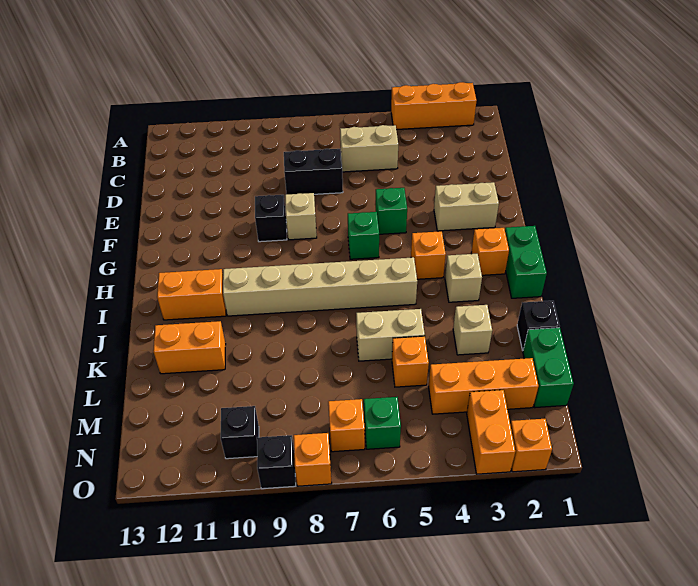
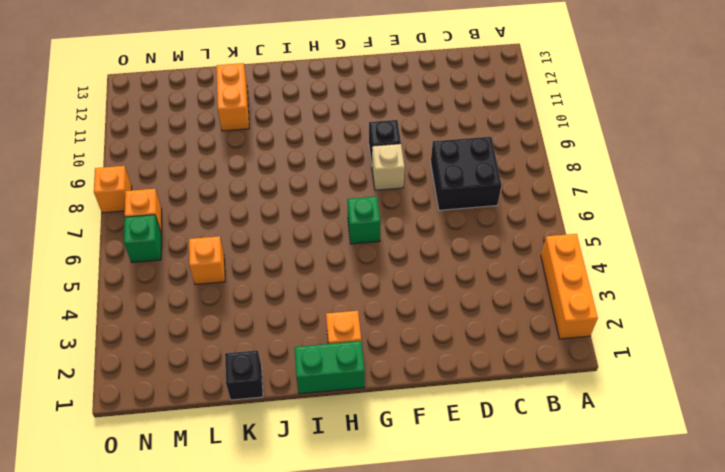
black 2x2 brick [431,137,502,210] -> black 1x2 brick [284,149,343,194]
none -> tan 1x2 brick [340,125,398,172]
none -> tan 1x2 brick [434,182,499,231]
none -> green 1x1 brick [376,188,407,234]

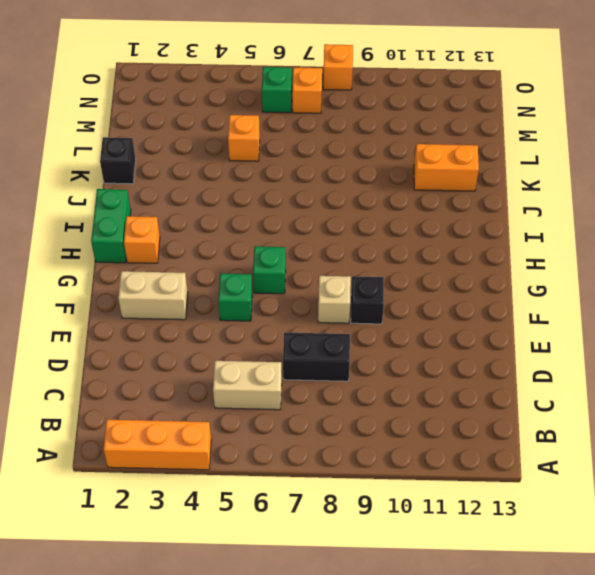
none -> orange 1x1 brick [411,231,446,279]
none -> tan 1x1 brick [445,254,482,302]
none -> tan 1x6 brick [223,257,417,316]

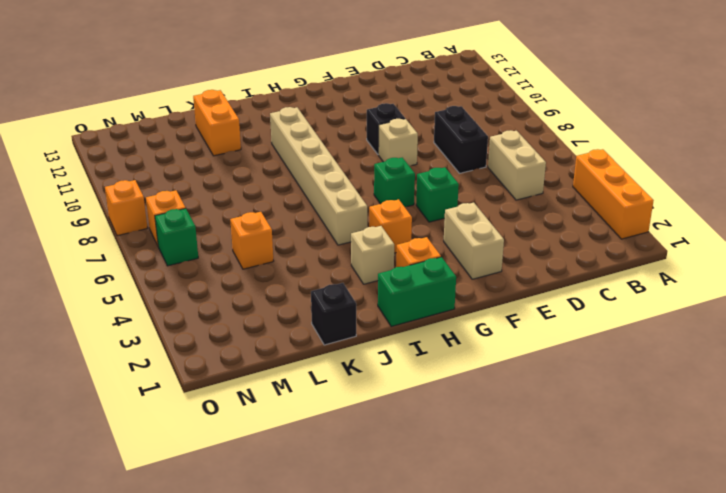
none -> orange 1x2 brick [157,269,226,320]
none -> tan 1x1 brick [453,305,492,355]
none -> tan 1x2 brick [356,309,425,361]

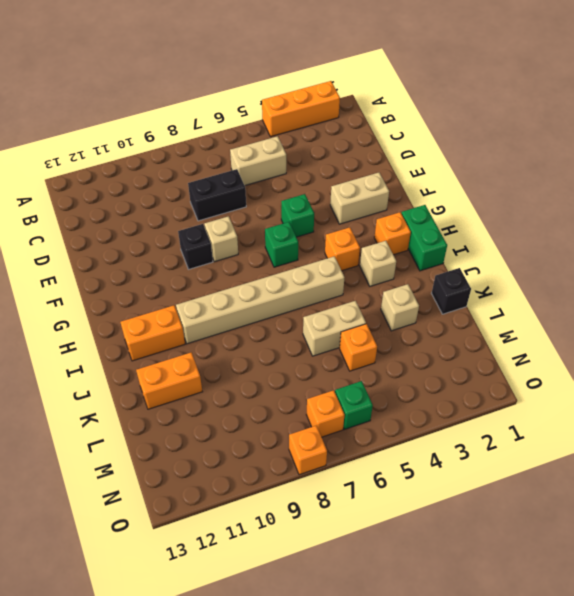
none -> green 1x2 brick [523,328,574,408]
none -> orange 1x3 brick [429,358,539,414]
none -> orange 1x2 brick [467,390,515,474]

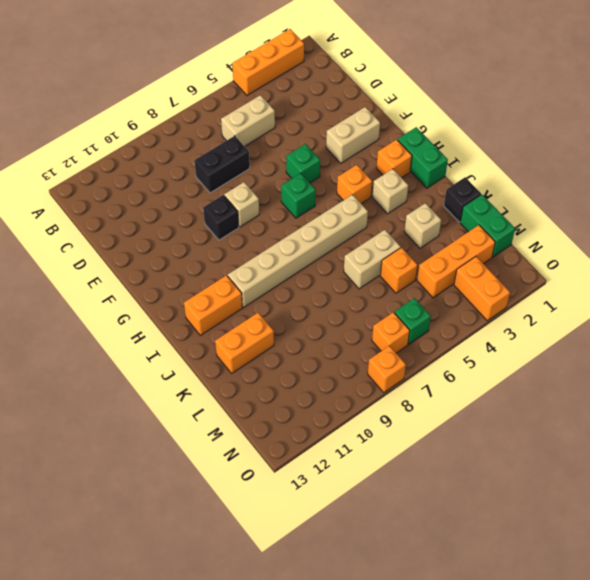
none -> black 1x1 brick [221,406,259,459]
none -> orange 1x1 brick [510,419,552,472]
none -> black 1x1 brick [257,435,296,489]

